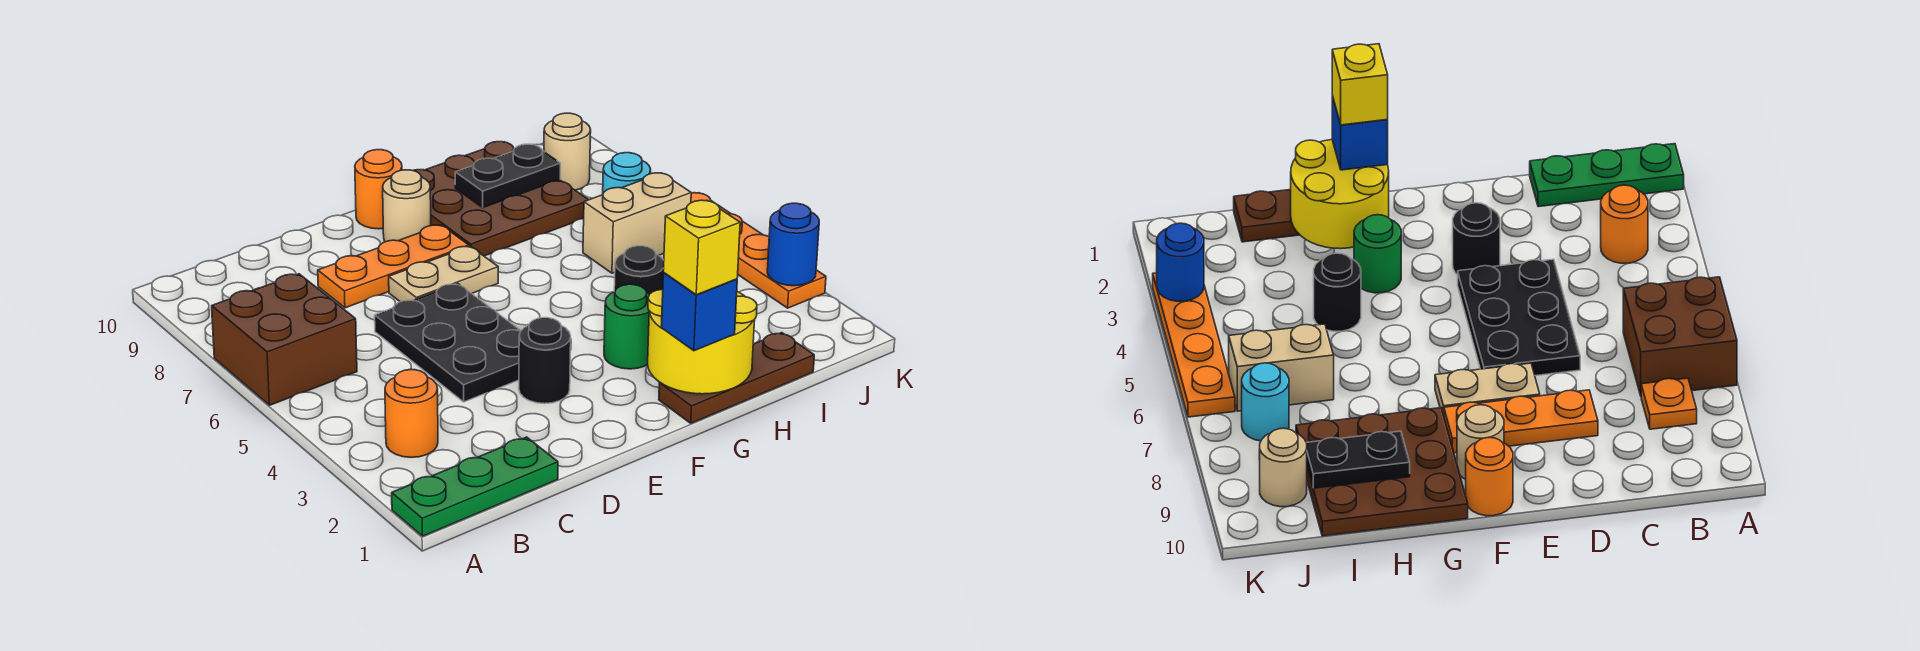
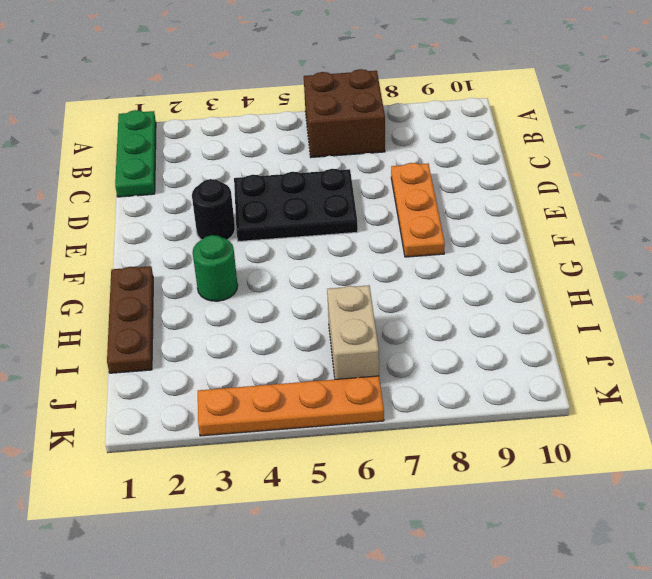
none -> orange 1x1 round brick [385,370,438,457]
none -> orange 1x1 plate [1641,378,1697,429]
none -> tan 1x2 plate [389,246,498,302]

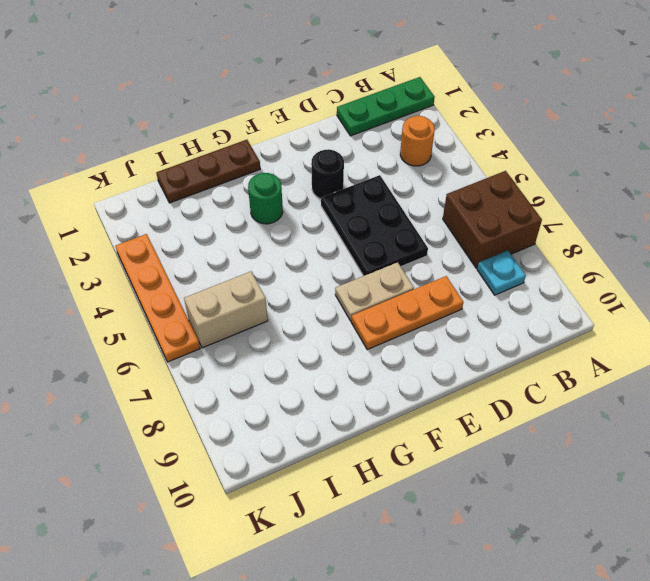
cyan 1x1 plate [477,250,526,295] -> orange 1x1 plate [1641,378,1697,429]
none -> tan 1x1 round brick [383,170,431,242]
none -> orange 1x1 round brick [355,150,402,229]
none -> brown 3x3 plate [413,142,588,256]

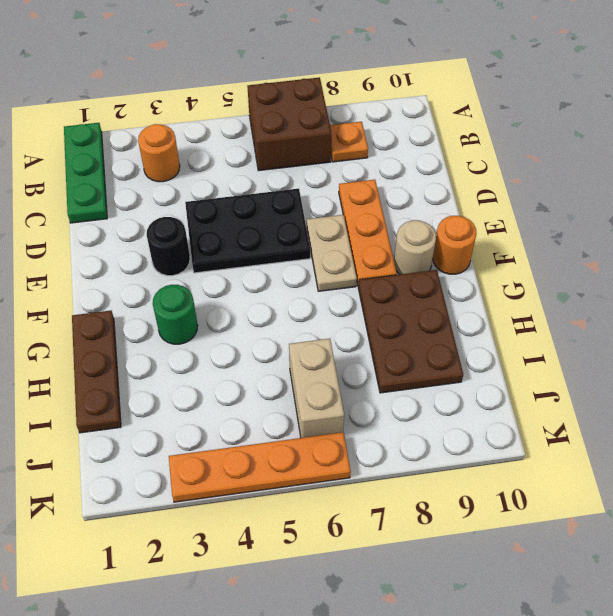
brown 2x3 plate [358,270,463,393] -> brown 3x3 plate [413,142,588,256]
none -> black 1x1 round brick [614,246,664,294]
none -> cyan 1x1 round brick [603,153,651,193]
none -> tan 1x1 round brick [544,113,591,190]

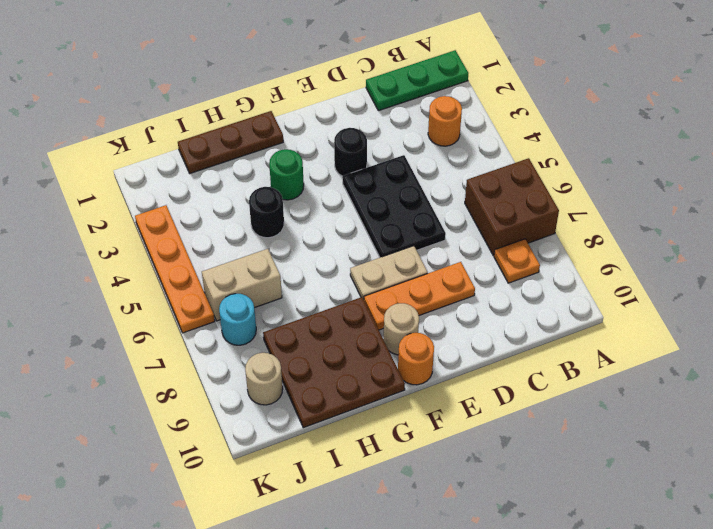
none -> yellow 2x2 round brick [648,289,757,394]
none -> black 1x2 plate [455,144,560,208]
none -> blue 1x1 round brick [767,203,819,286]

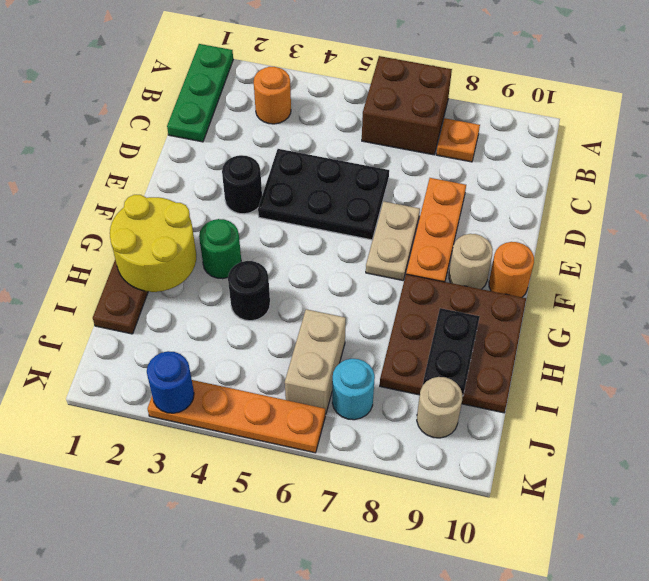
none -> blue 1x1 brick [661,273,737,351]
none -> yellow 1x1 brick [663,200,740,295]

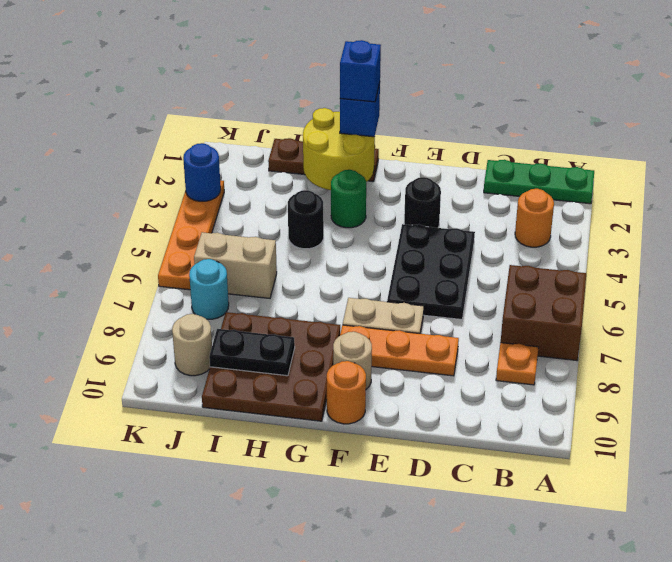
blue 1x1 brick [340,40,381,102] -> yellow 1x1 brick [663,200,740,295]

